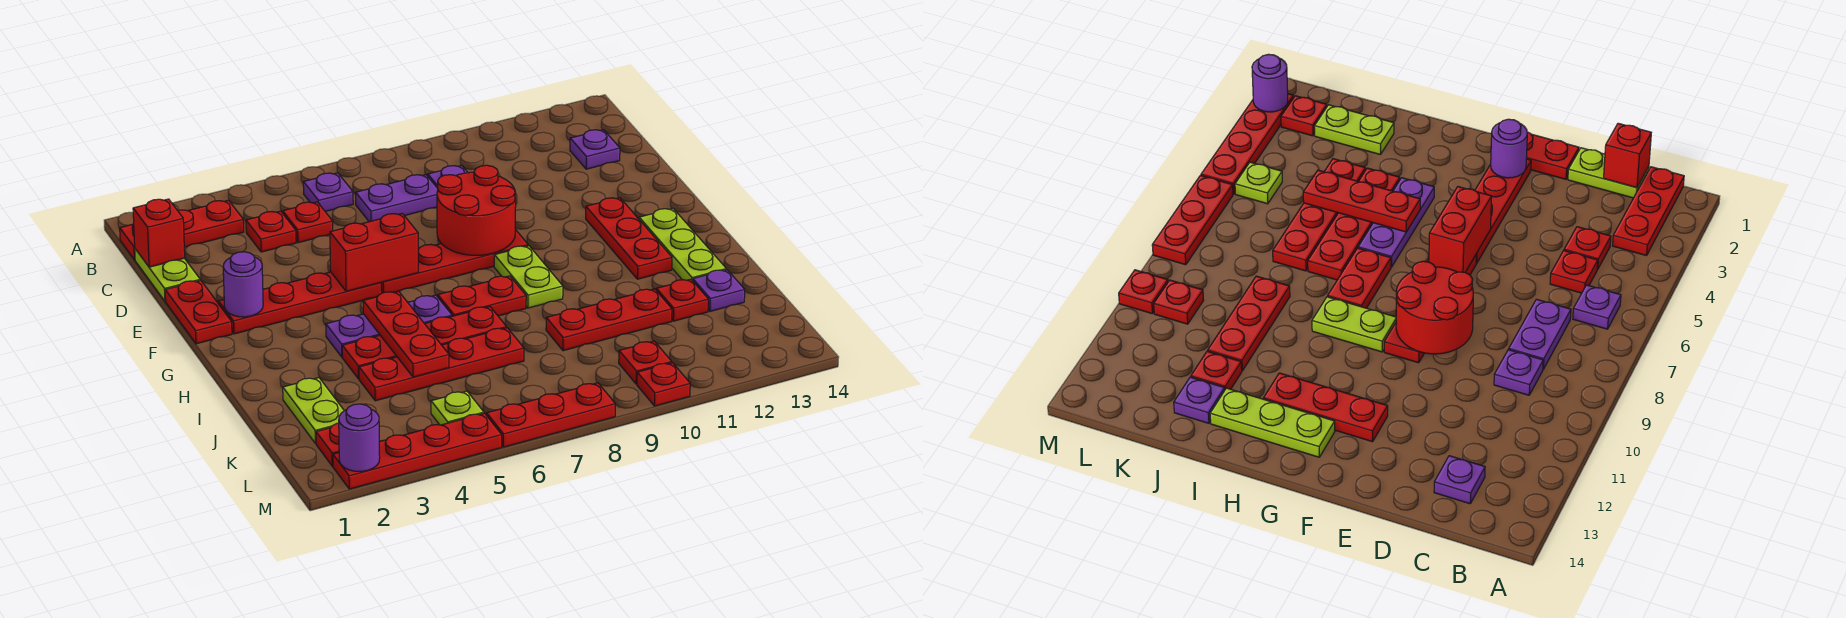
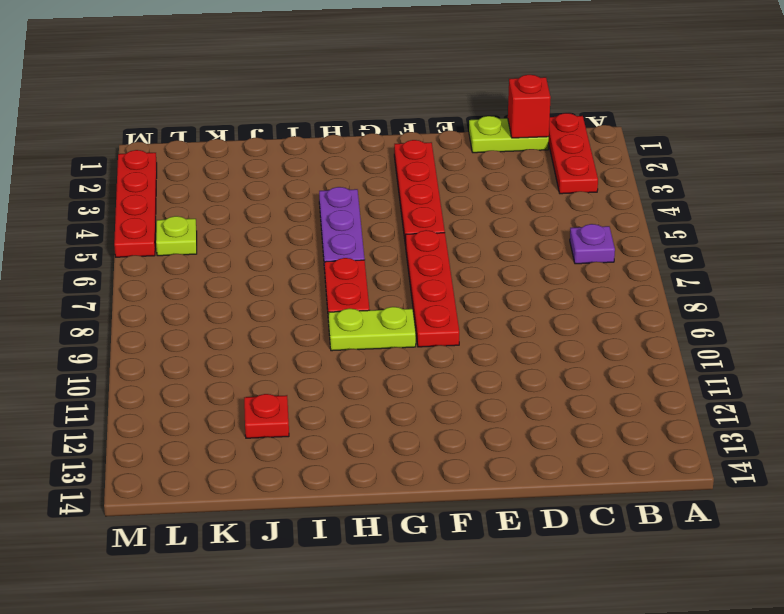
none -> red 1x1 plate [246,211,296,252]
none -> red 1x1 plate [283,202,333,243]
none -> purple 1x2 plate [356,174,438,222]
none -> purple 1x1 plate [428,165,468,188]

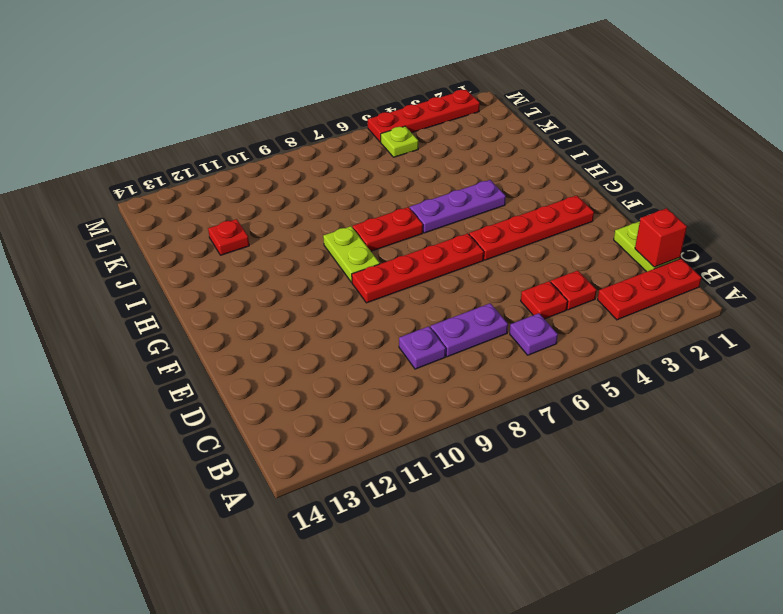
none -> purple 1x1 plate [570,130,620,169]
none -> red 1x2 plate [165,280,232,344]
none -> red 1x3 plate [586,198,672,279]
none -> lime 1x3 plate [639,208,726,281]

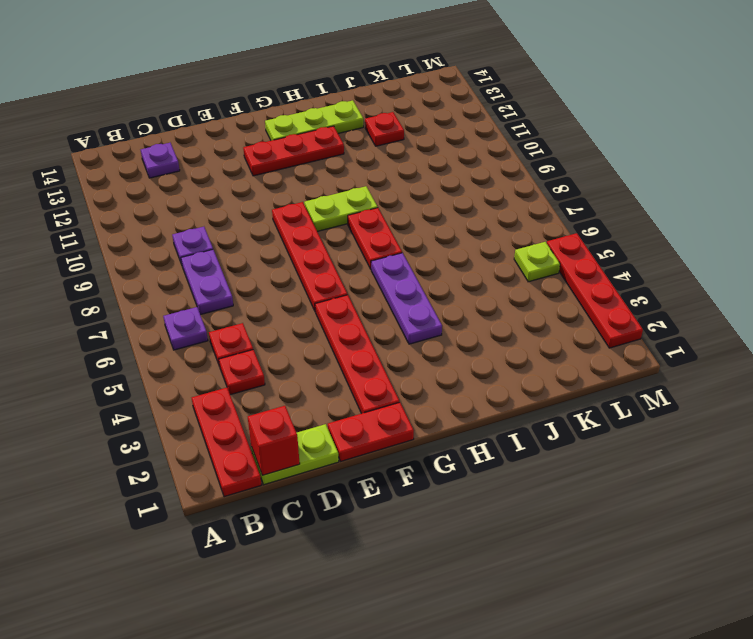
none -> red 1x4 plate [342,307,507,379]
none -> lime 1x2 plate [283,378,344,444]
none -> red 1x4 plate [359,328,524,401]
none -> red 1x3 plate [546,289,672,351]

